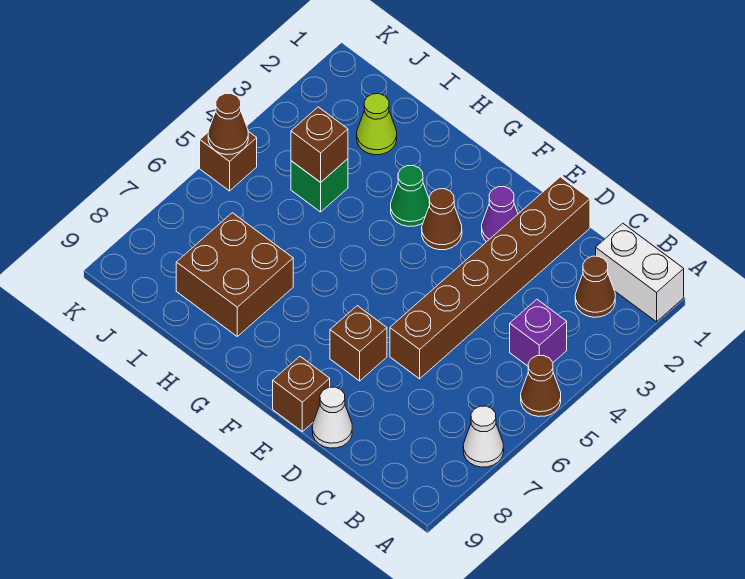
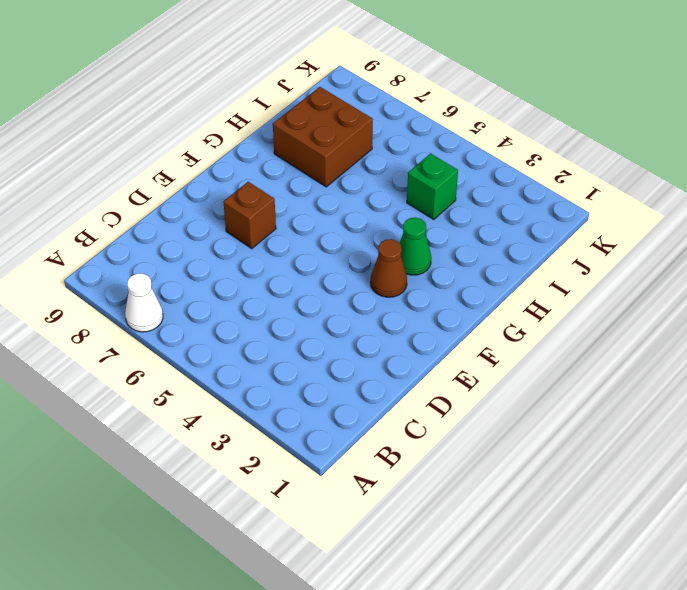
none -> white 1x2 brick [596,223,684,322]
none -> brown 1x1 cone [521,355,561,417]
none -> brown 1x1 cone [575,256,615,317]

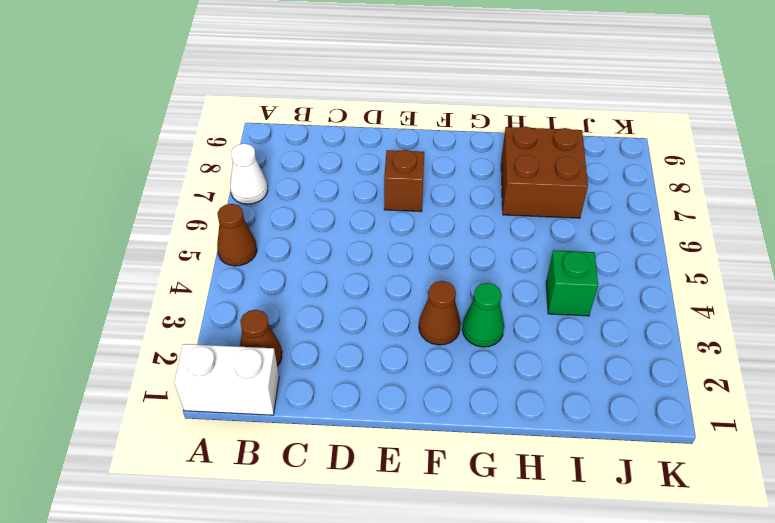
none -> purple 1x1 brick [510,299,567,366]
none -> brown 1x6 brick [390,177,590,379]
none -> white 1x1 cone [312,387,352,448]

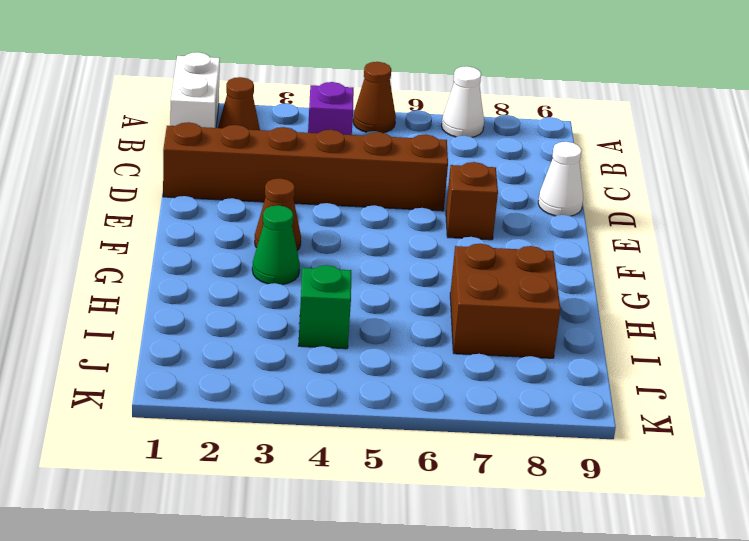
none -> purple 1x1 cone [482,187,518,242]
none -> brown 1x1 brick [273,357,330,431]
none -> lime 1x1 cone [357,94,397,155]

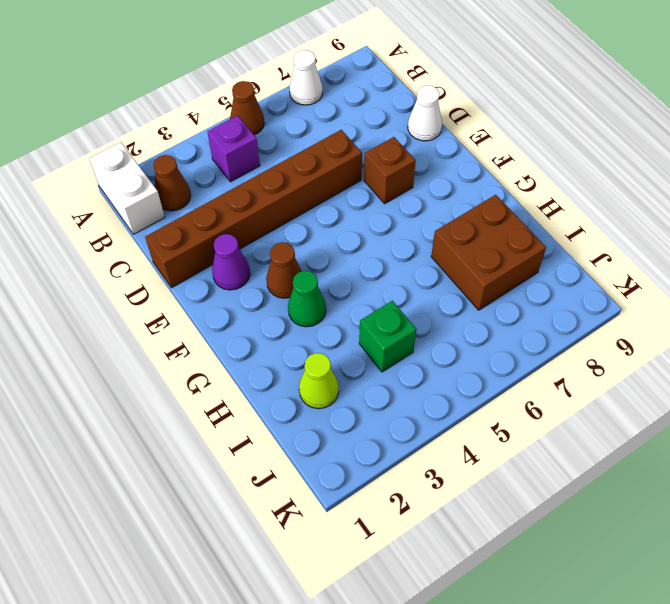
none -> brown 1x1 brick [273,357,330,431]
none -> brown 1x1 brick [200,131,257,191]
none -> brown 1x1 brick [291,107,348,182]

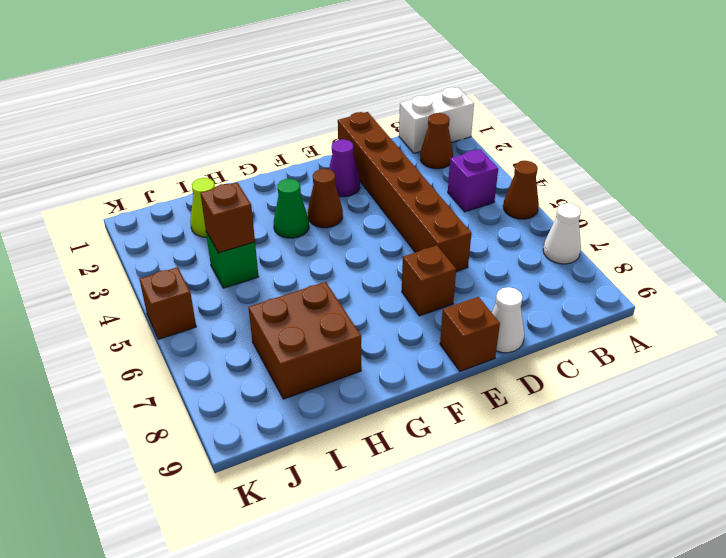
none -> brown 1x1 cone [208,94,248,155]

